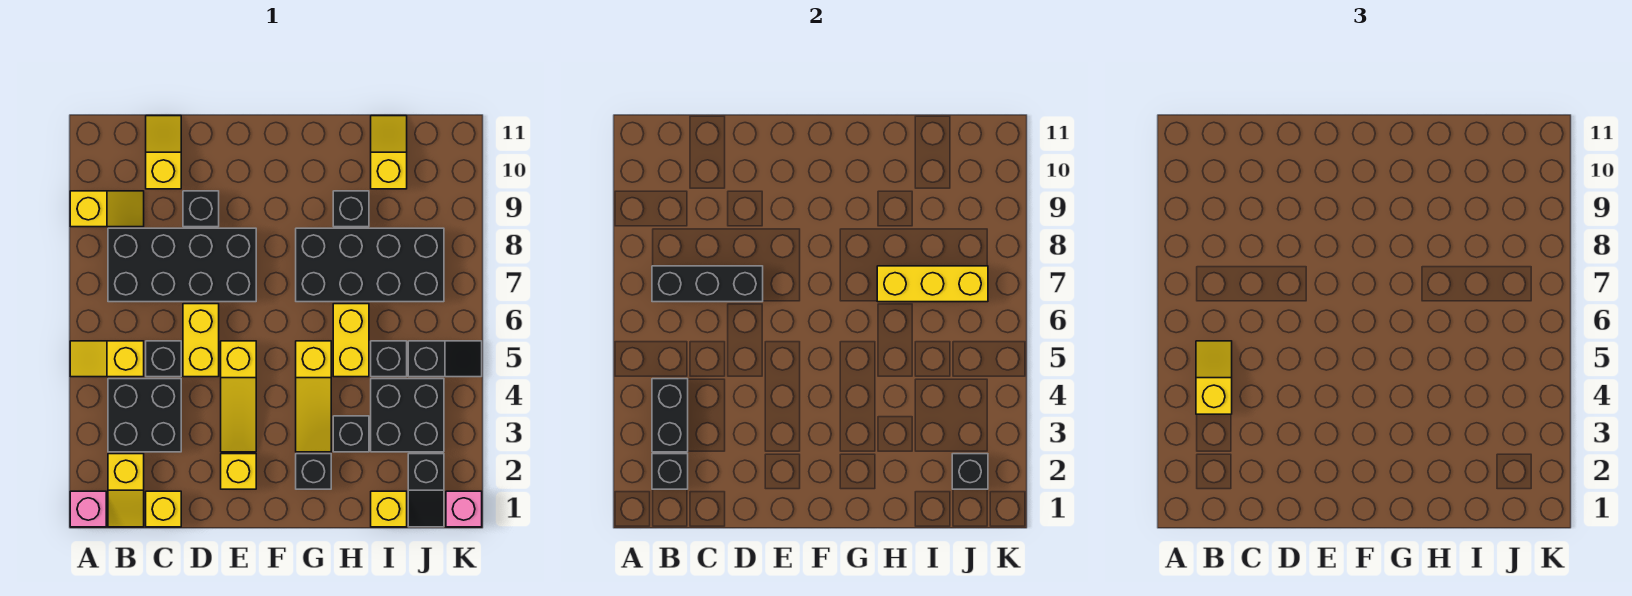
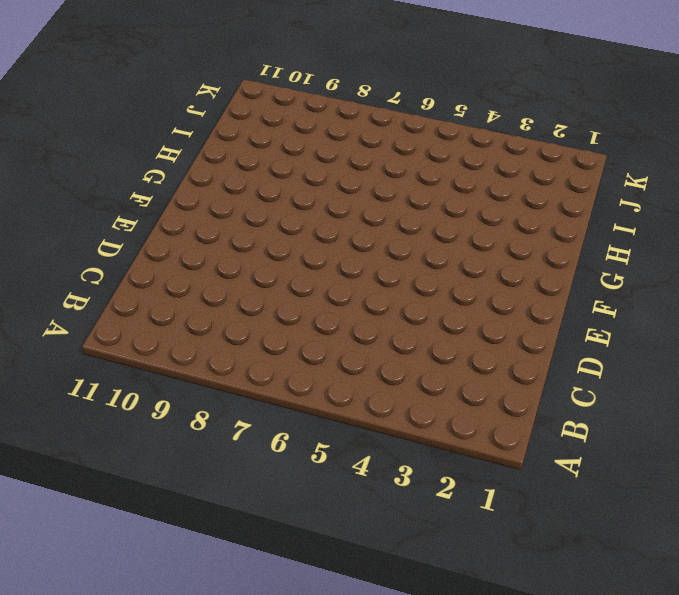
none -> pink 1x1 brick [70,491,106,527]
none -> yellow 1x2 slope [70,341,144,377]
none -> yellow 1x2 slope [70,191,144,227]
none -> yellow 1x2 slope [108,454,144,527]

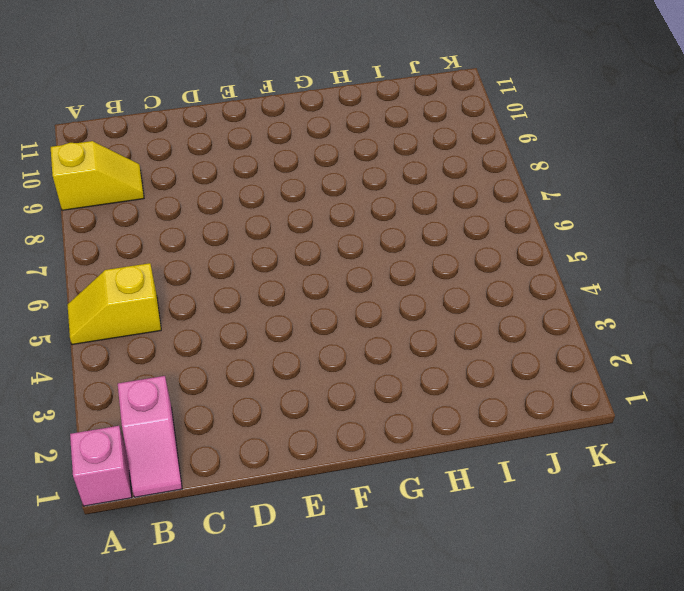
pink 1x2 slope [118,376,182,497] -> yellow 1x2 slope [108,454,144,527]
none -> black 2x2 brick [108,379,181,452]
none -> black 2x4 brick [108,228,256,302]
none -> yellow 1x1 brick [146,491,181,527]
none -> black 1x1 brick [146,341,181,377]

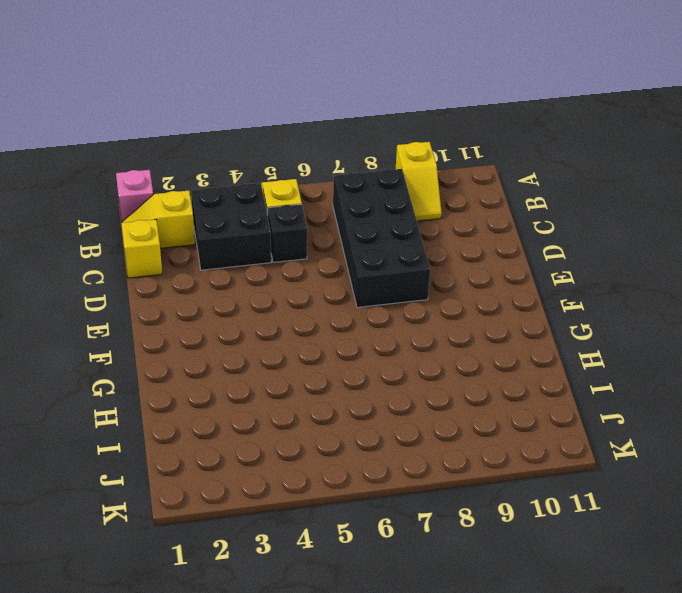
none -> yellow 1x2 slope [146,116,181,189]
none -> yellow 1x2 brick [183,304,219,377]
none -> black 1x1 brick [183,191,219,227]
none -> yellow 1x1 brick [221,454,256,489]

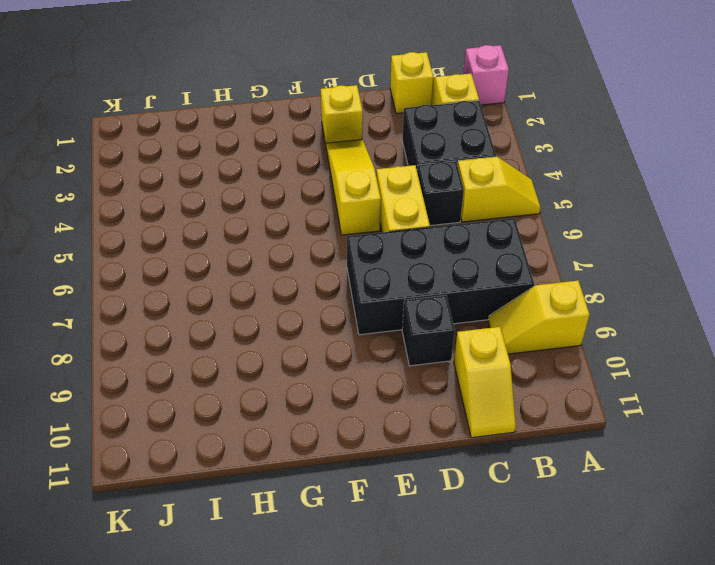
none -> black 1x1 brick [296,454,331,489]
none -> yellow 1x3 slope [296,341,331,452]
none -> black 2x4 brick [296,228,444,302]
none -> black 1x1 brick [333,416,369,452]

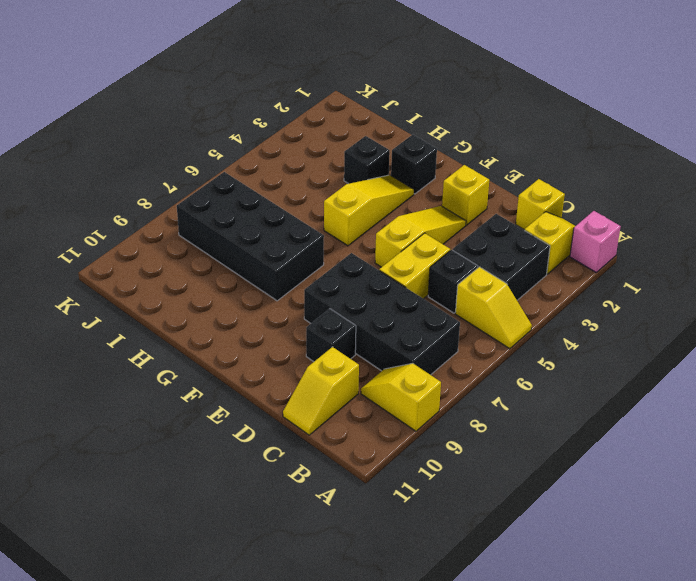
none -> yellow 1x2 brick [333,304,369,377]
none -> black 1x1 brick [333,191,369,227]
none -> yellow 1x1 brick [371,491,407,527]
none -> black 2x2 brick [371,379,444,452]

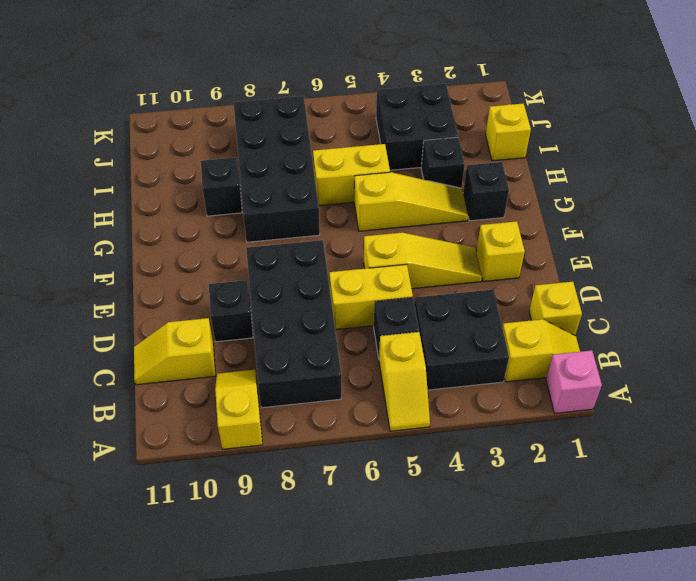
none -> black 1x1 brick [371,341,407,377]
none -> yellow 1x2 slope [371,116,407,189]
none -> black 1x2 slope [408,454,444,527]
none -> black 1x2 slope [408,341,482,377]

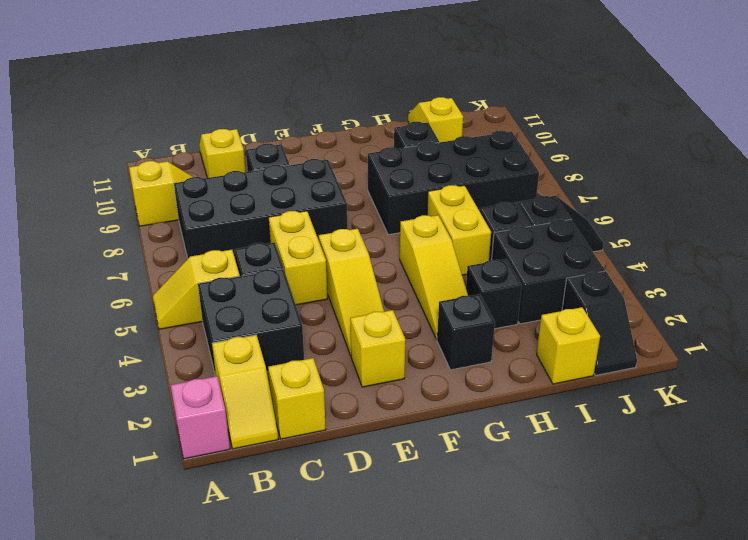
none -> pink 1x1 brick [446,491,482,527]
none -> black 1x1 brick [652,454,688,489]
none -> black 1x2 brick [652,379,688,452]
none -> black 1x3 brick [652,266,763,302]

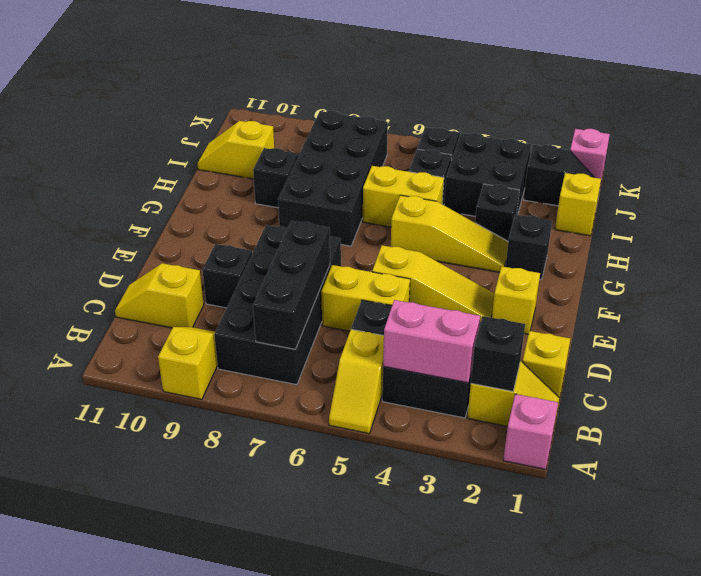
pink 1x2 brick [383,300,480,383] -> black 1x2 brick [652,379,688,452]
none -> yellow 1x3 brick [877,266,988,302]
none -> black 1x1 brick [952,454,988,489]
none -> yellow 1x2 slope [1196,341,1232,414]

